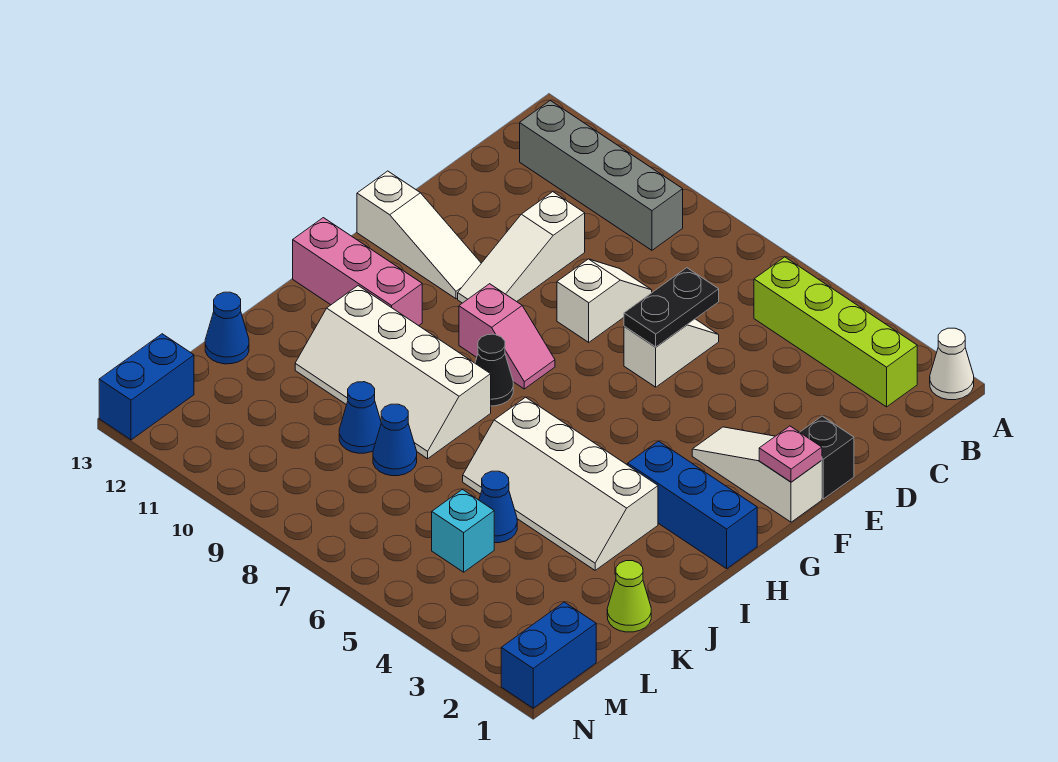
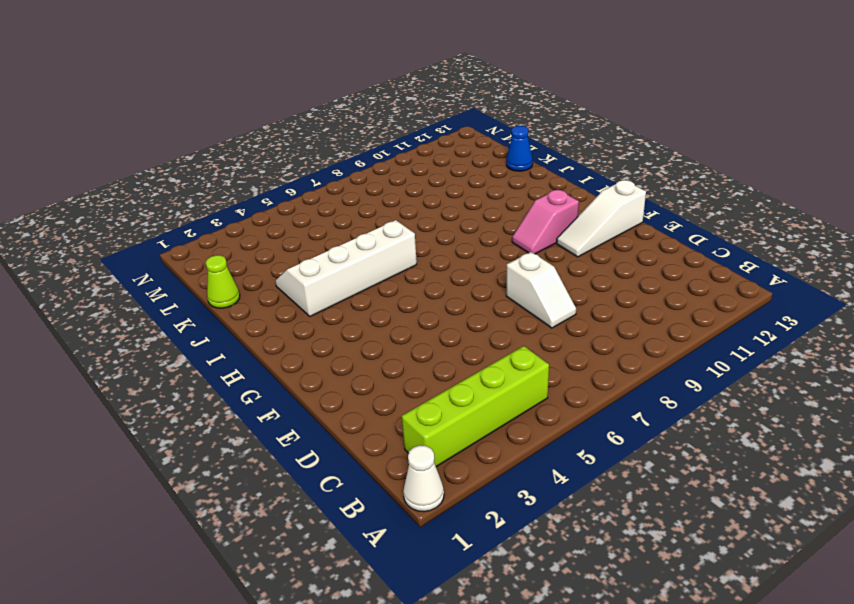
pink 1x2 slope [512,190,579,254] -> pink 1x2 slope moved to [459,284,555,389]
none -> grey 1x4 brick [520,100,683,250]
none -> white 1x2 slope [624,319,719,387]
none -> white 1x3 slope [458,192,585,303]

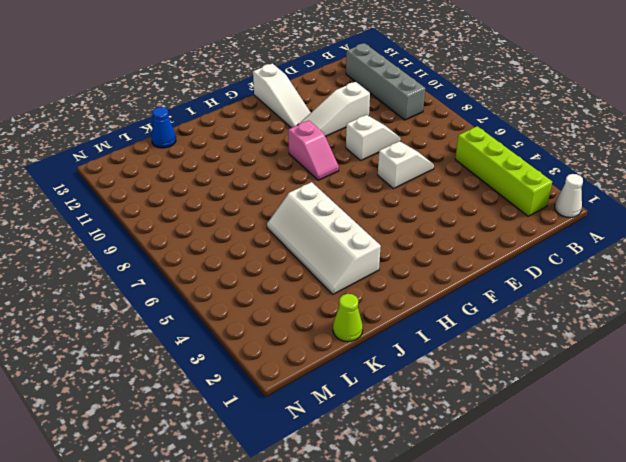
none -> black 1x1 brick [800,416,854,499]
none -> white 1x3 slope [692,427,822,522]
none -> blue 1x3 brick [628,441,757,569]

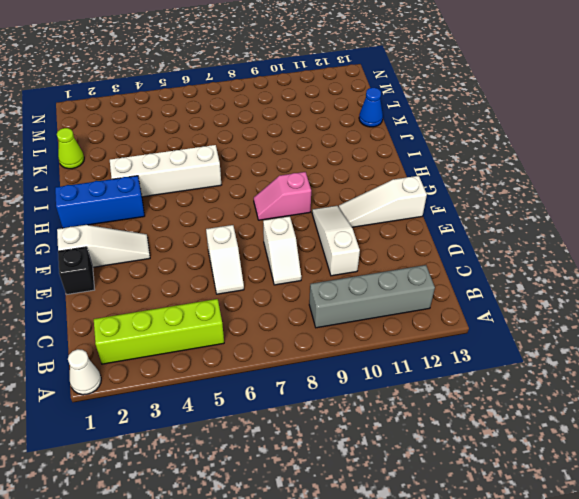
none -> black 1x1 cone [475,334,513,406]
none -> pink 1x3 brick [293,218,422,326]
none -> white 2x4 slope [295,286,491,459]

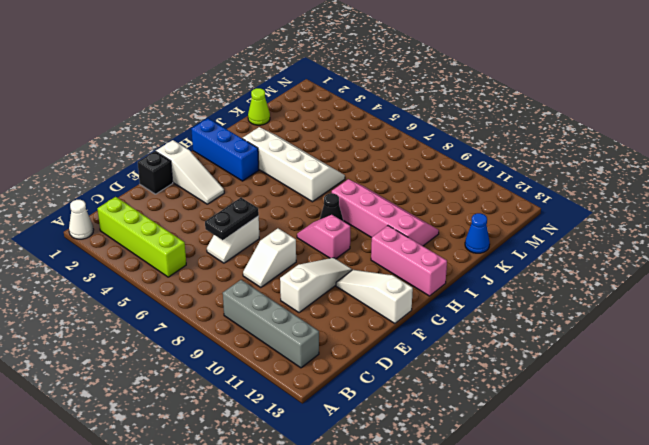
pink 2x4 slope [332,179,439,246] -> white 2x4 slope [295,286,491,459]
none -> blue 1x1 cone [479,471,517,543]
none -> blue 1x1 cone [373,404,417,476]
none -> blue 1x1 cone [339,382,381,453]

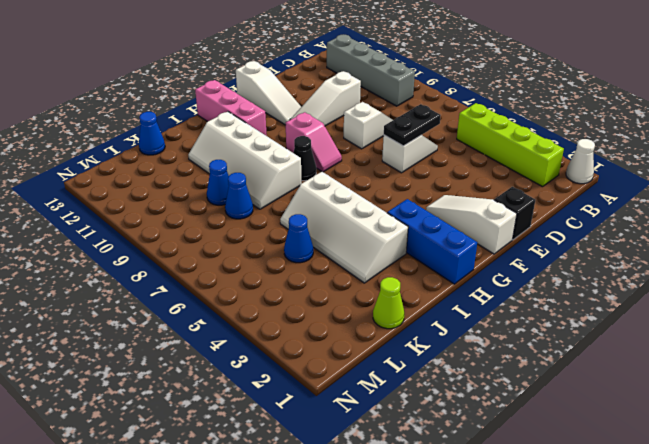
none -> cyan 1x1 brick [432,490,494,572]
none -> blue 1x2 brick [501,602,596,708]
none -> blue 1x2 brick [99,334,194,440]

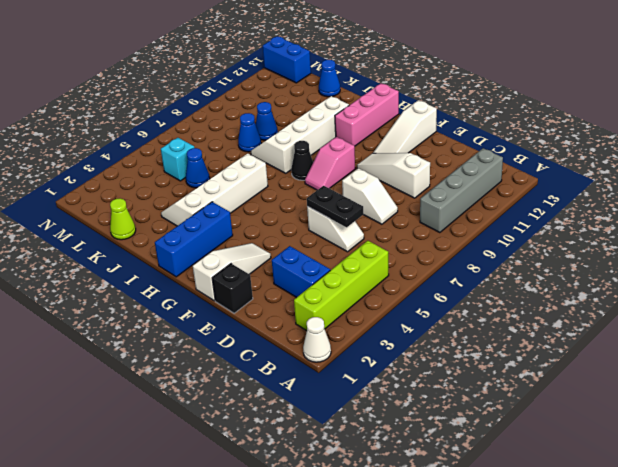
blue 1x2 brick [272,246,330,298] -> blue 1x2 brick moved to [501,602,596,708]
none -> pink 1x1 plate [759,426,822,482]

